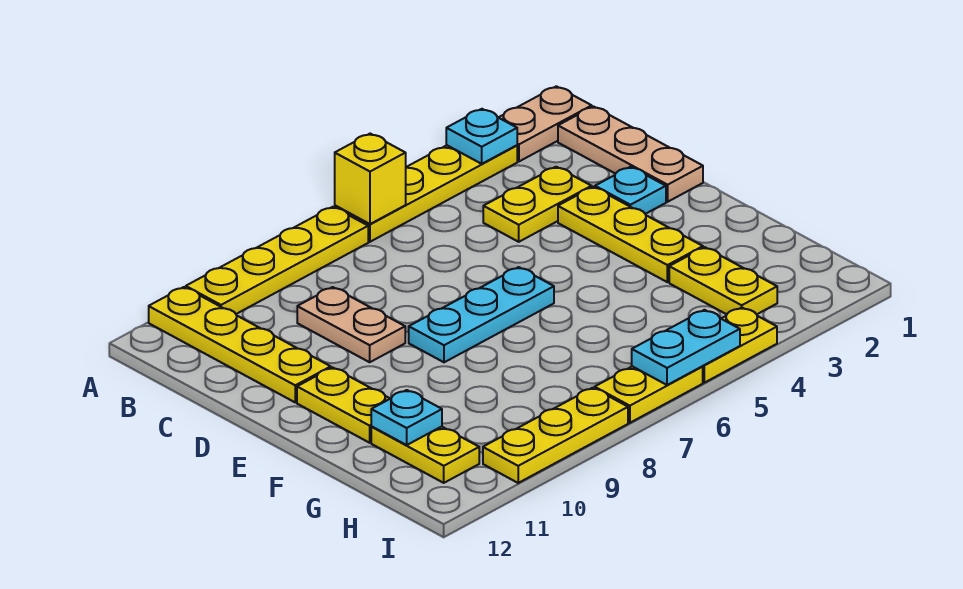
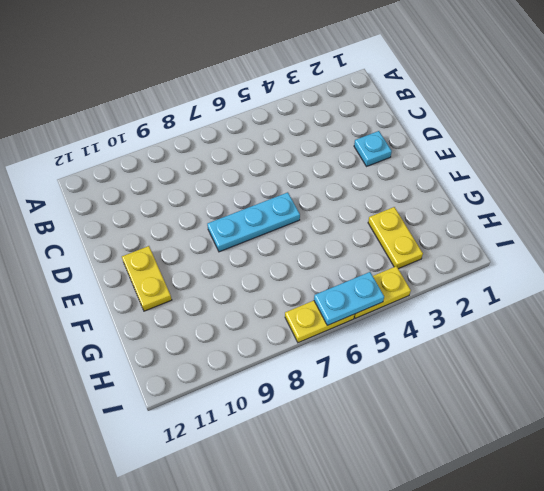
none -> tan 1x2 plate [499,86,592,161]
none -> yellow 1x4 plate [335,145,517,242]
none -> yellow 1x4 plate [186,207,368,314]

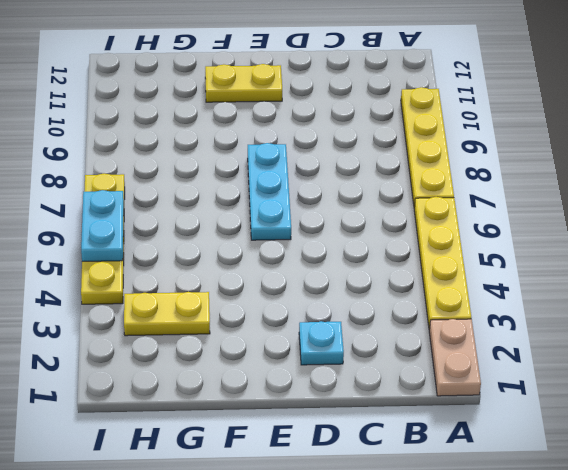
none -> yellow 1x4 plate [149,287,331,402]
none -> tan 1x3 plate [558,107,703,202]
none -> yellow 1x2 plate [483,167,592,242]

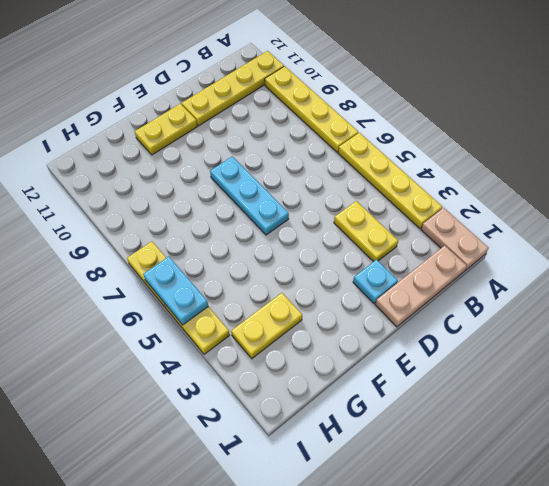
none -> tan 1x2 plate [297,287,405,362]
none -> yellow 1x3 plate [558,187,703,282]
none -> yellow 1x2 plate [371,427,479,483]

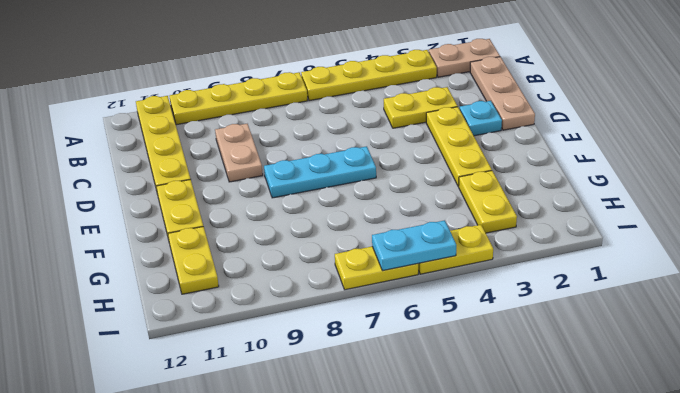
none -> yellow 1x3 plate [483,388,628,483]
none -> cyan 1x1 plate [446,109,517,164]
none -> yellow 1x1 brick [335,134,406,224]

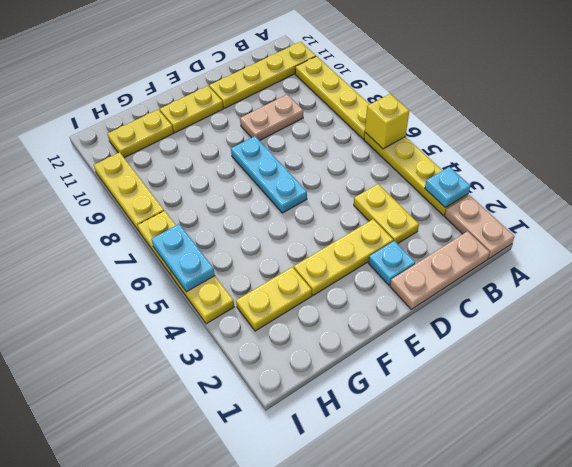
none -> cyan 1x1 plate [371,390,442,445]

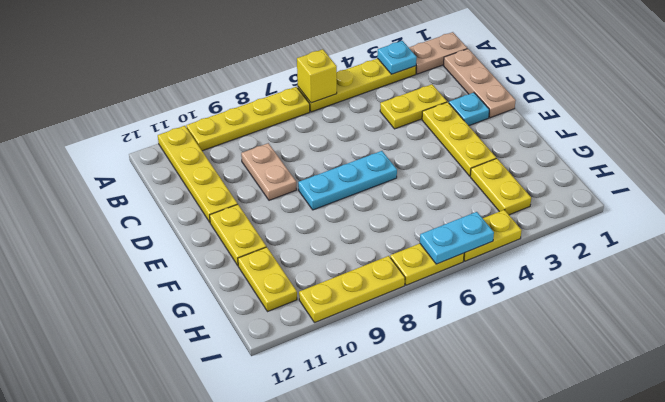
none -> cyan 1x1 plate [371,390,442,445]

